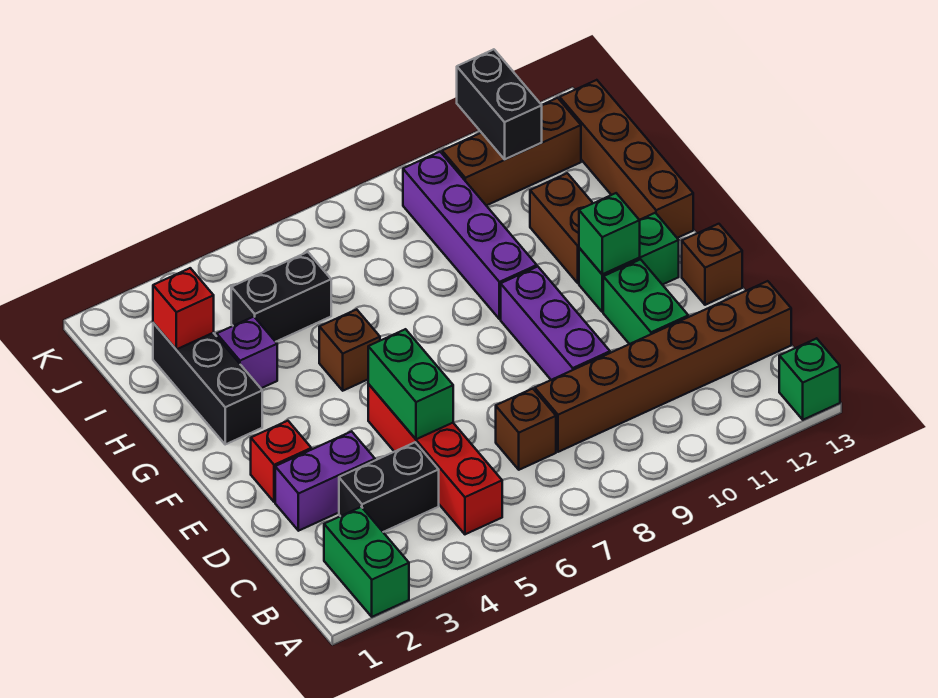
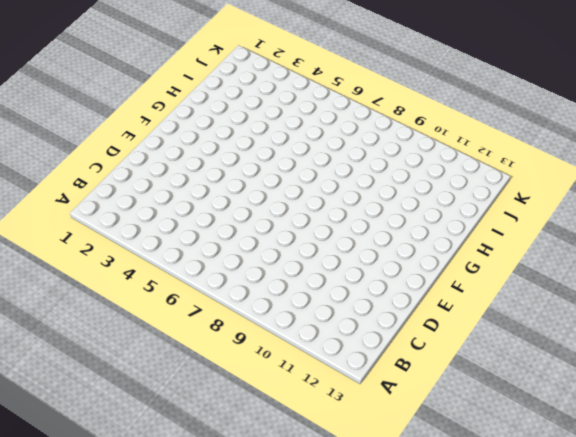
none -> green 1x2 brick [324,507,409,617]
none -> green 1x1 brick [779,338,840,420]
none -> red 1x4 brick [368,384,502,534]

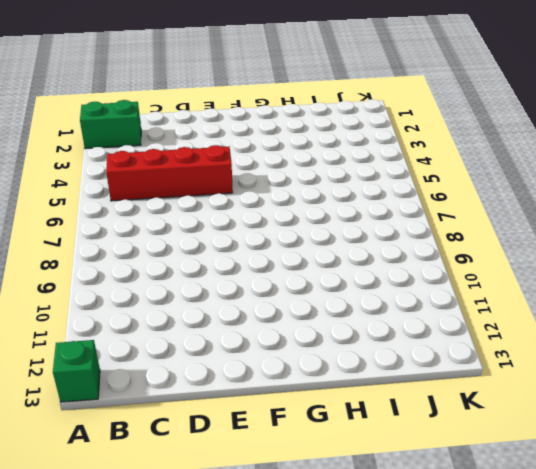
none -> black 1x2 brick [339,442,439,532]
none -> brown 1x1 brick [496,389,556,470]
none -> brown 1x6 brick [535,281,791,452]

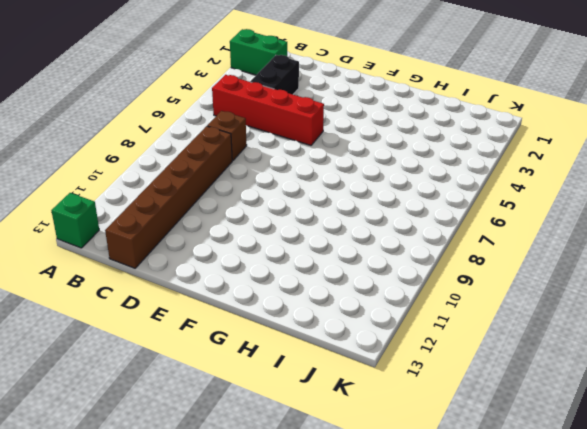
none -> purple 1x2 brick [275,431,375,531]
none -> purple 1x3 brick [501,267,610,380]
none -> green 1x2 brick [603,259,688,344]

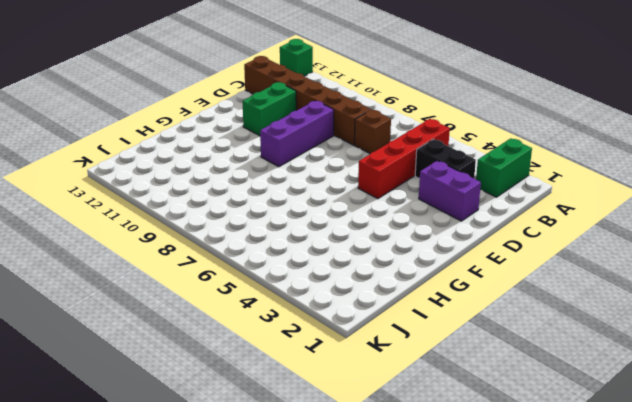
none -> red 1x1 brick [251,421,311,502]
none -> brown 1x1 brick [682,224,742,305]
none -> green 1x2 brick [579,213,679,312]

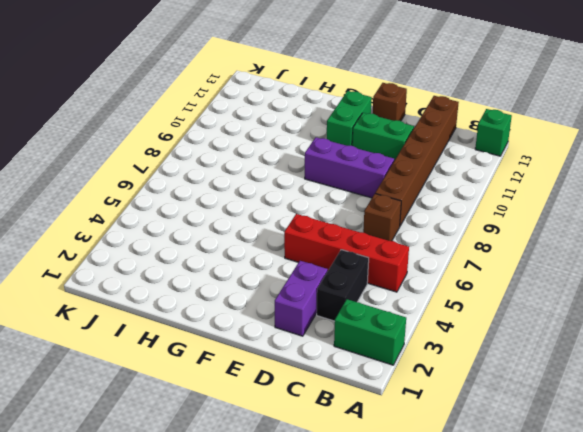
none -> red 1x1 brick [251,421,311,502]
none -> black 1x3 brick [153,323,262,444]
none -> brown 1x1 brick [319,309,380,391]

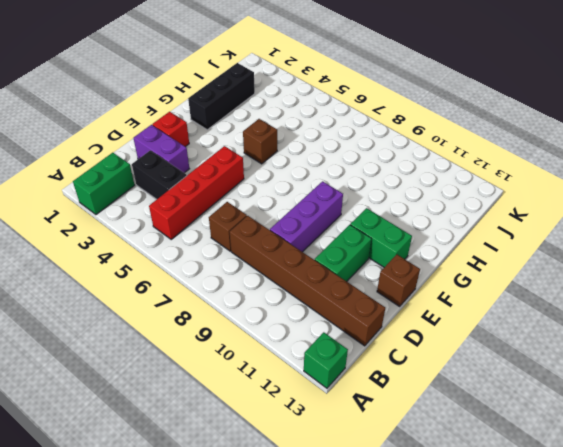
none -> purple 1x4 brick [403,152,537,319]
none -> brown 1x2 brick [530,173,593,283]
none -> brown 1x4 brick [560,80,693,238]

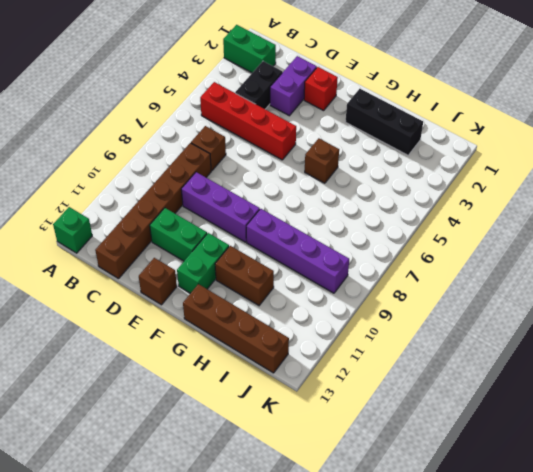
none -> purple 1x1 brick [217,317,277,388]
none -> black 1x2 brick [231,252,331,342]
none -> brown 1x3 brick [442,98,581,206]

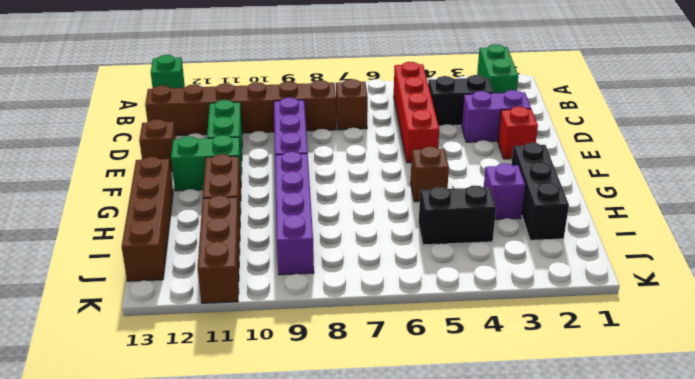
brown 1x3 brick [198,195,240,303] -> brown 1x3 brick turned to [442,98,581,206]
none -> green 1x2 brick [368,329,453,439]
none -> green 1x1 brick [579,193,640,274]
none -> red 1x1 brick [153,268,214,349]

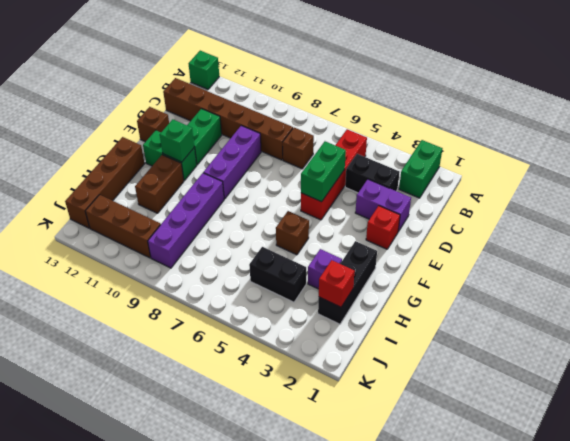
none -> black 1x2 brick [457,49,542,159]

